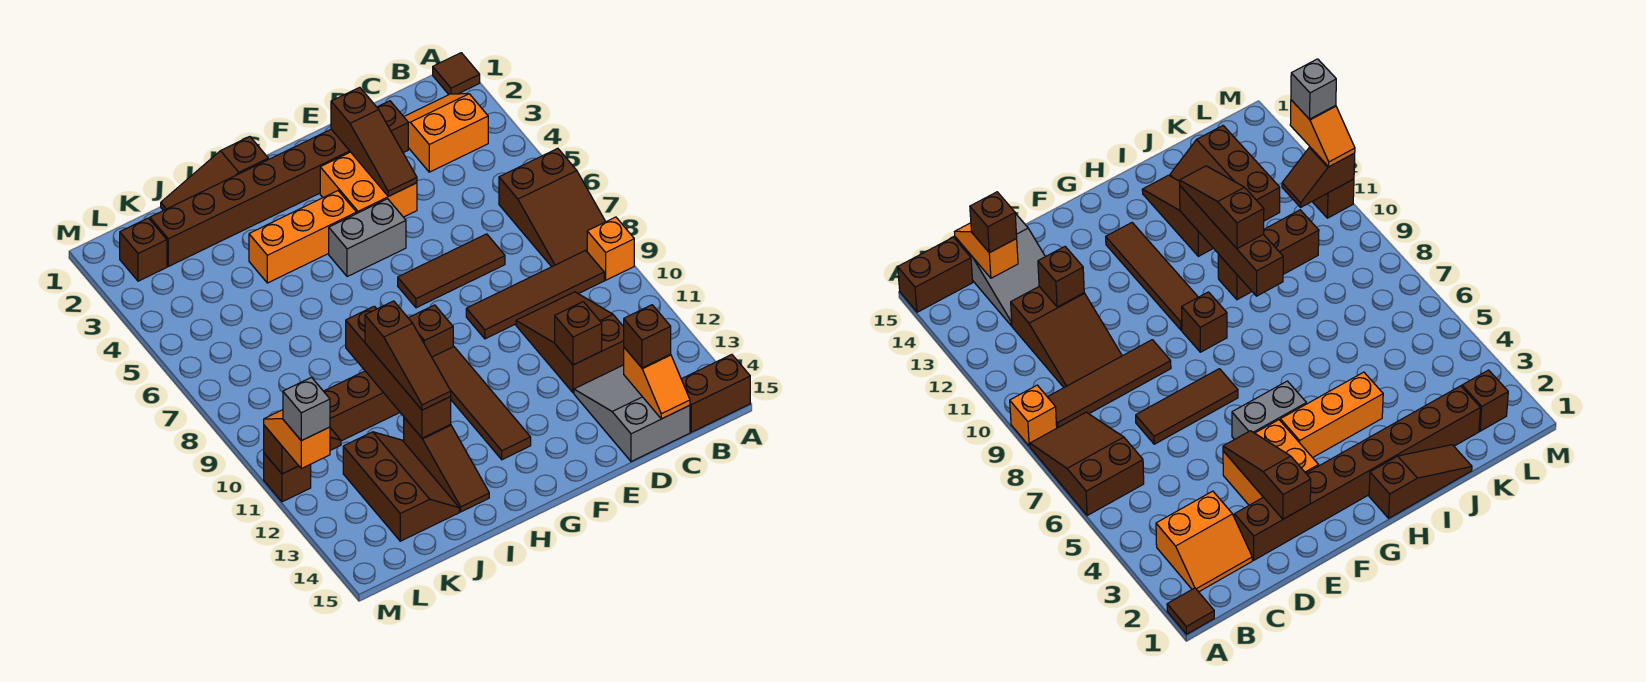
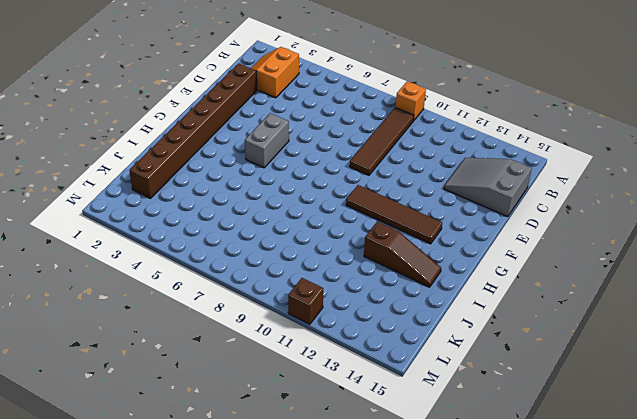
none -> brown 1x1 tile [433,53,480,94]
none -> brown 2x3 slope [499,148,606,267]
none -> brown 1x2 brick [681,355,750,432]
none -> brown 2x3 slope [516,292,624,393]

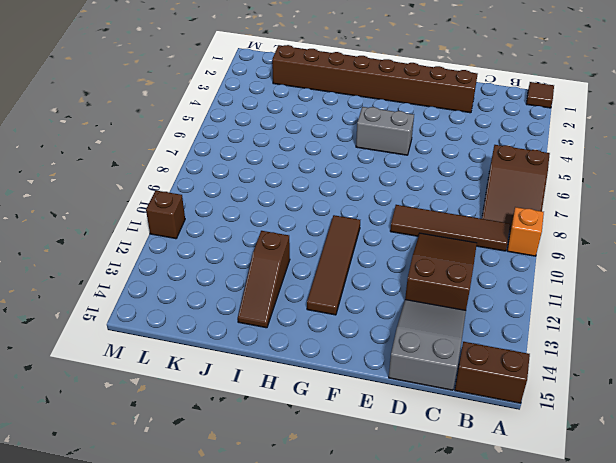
none -> orange 2x2 slope [404,94,488,172]
none -> brown 1x3 tile [398,234,505,308]
none -> orange 2x2 brick [320,152,417,217]
none -> orange 1x3 brick [249,191,357,283]

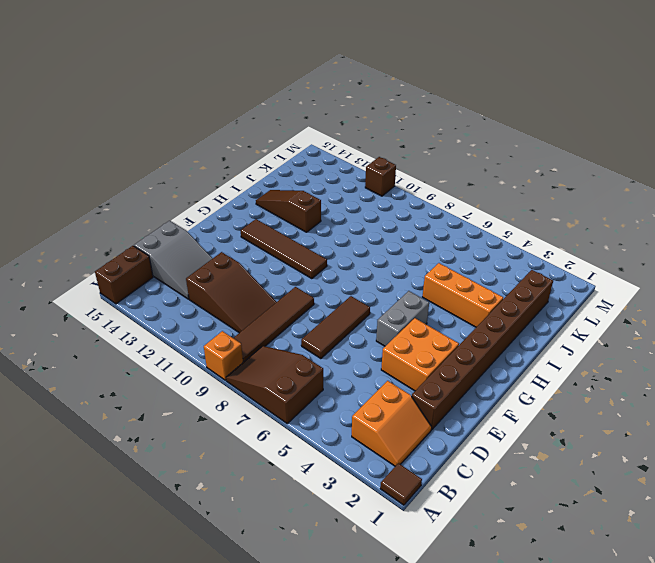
orange 1x3 brick [423,263,503,327] -> orange 1x3 brick turned to [249,191,357,283]
none -> brown 1x1 brick [409,305,453,357]
none -> brown 1x3 slope [161,137,268,211]
none -> brown 1x3 brick [324,371,400,441]
none -> brown 2x3 slope [343,432,459,541]

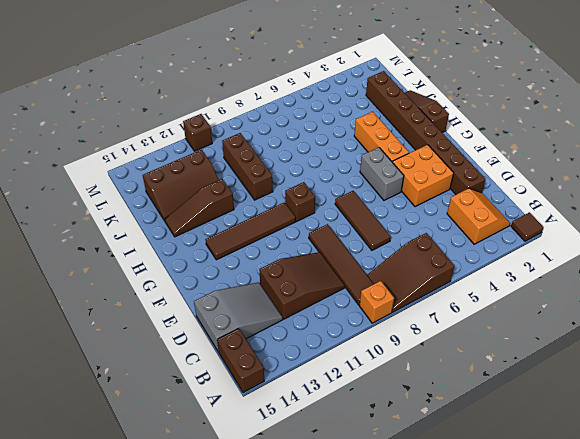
none -> brown 1x1 brick [120,218,167,281]
none -> orange 1x2 slope [624,348,690,419]
none -> brown 1x1 brick [555,302,602,365]
none -> brown 1x3 slope [331,87,417,196]

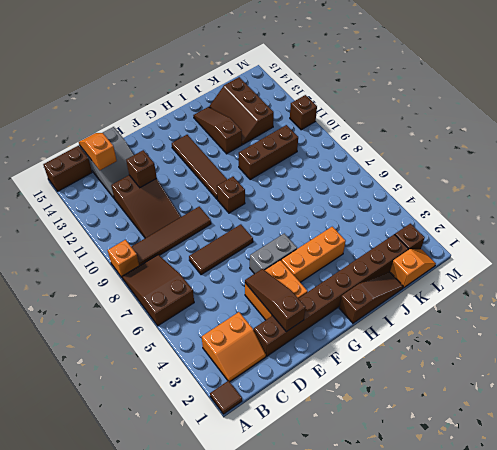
orange 1x2 slope [390,249,436,288] -> orange 1x2 slope turned to [264,410,330,469]
none -> brown 1x4 brick [346,306,451,438]
none -> brown 1x2 slope [264,425,341,474]
none -> brown 1x1 brick [624,305,671,368]
none -> brown 1x3 slope [365,301,451,410]

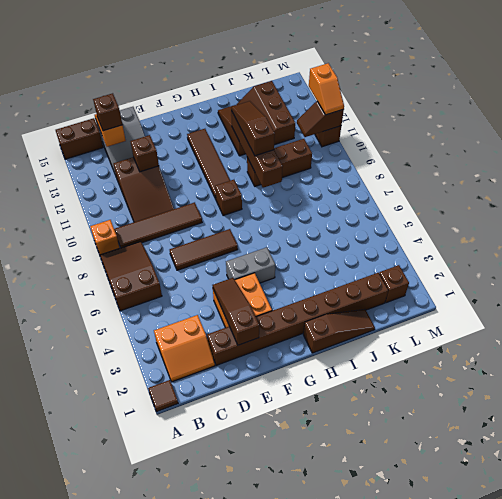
none -> orange 1x3 brick [249,191,357,283]
none -> grey 1x1 brick [283,377,330,441]

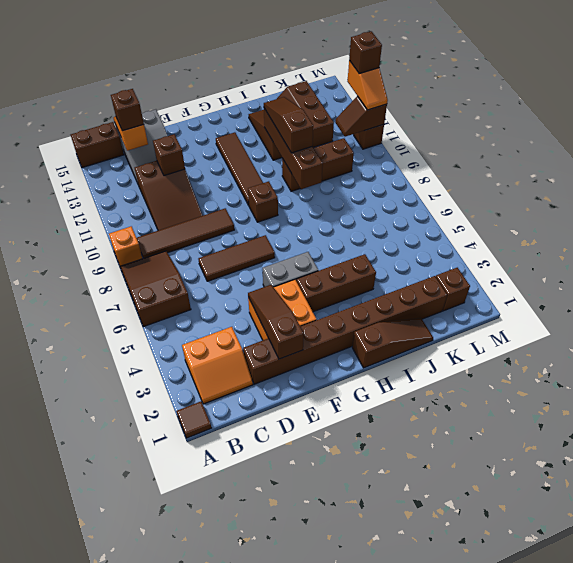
brown 1x3 brick [296,254,376,312] -> orange 1x3 brick [249,191,357,283]
brown 1x1 brick [349,31,382,73] -> grey 1x1 brick [283,377,330,441]

